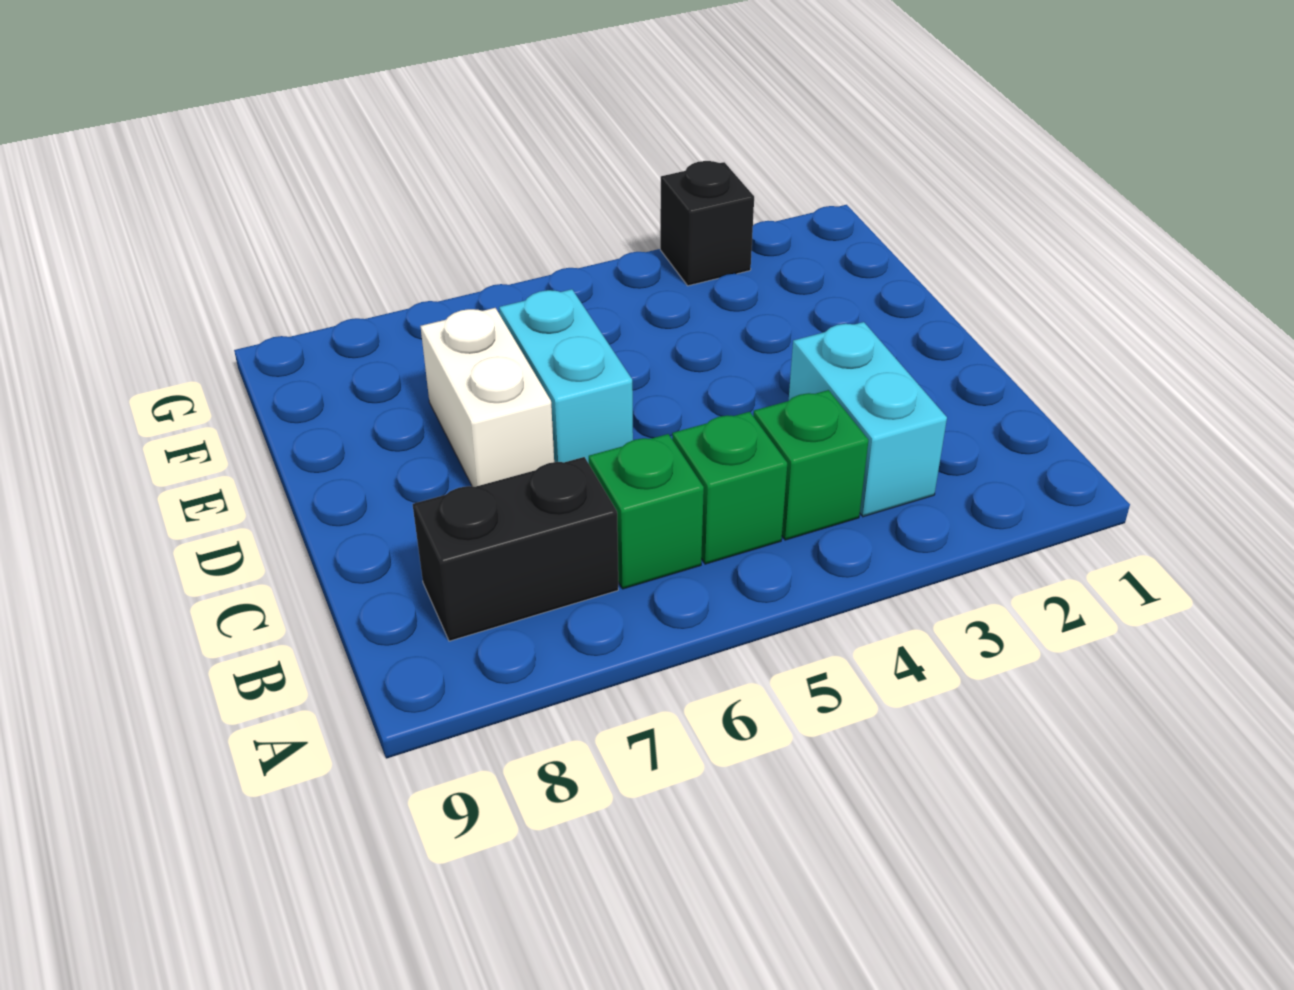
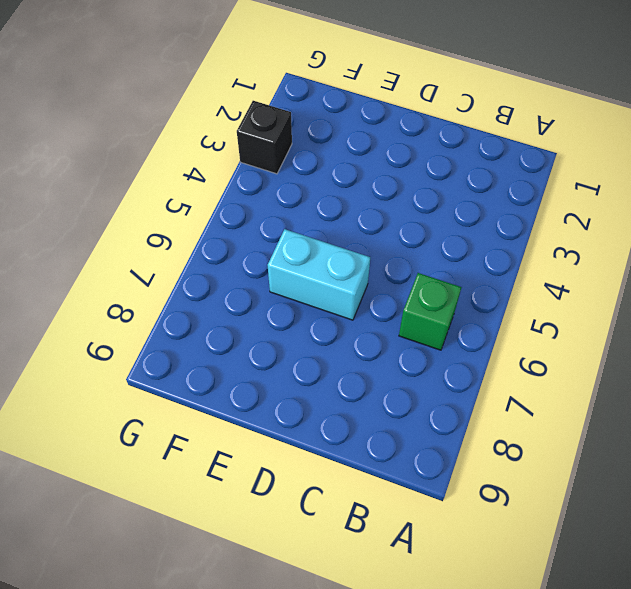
none -> cyan 1x2 brick [789,322,947,517]
none -> green 1x1 brick [753,390,868,540]

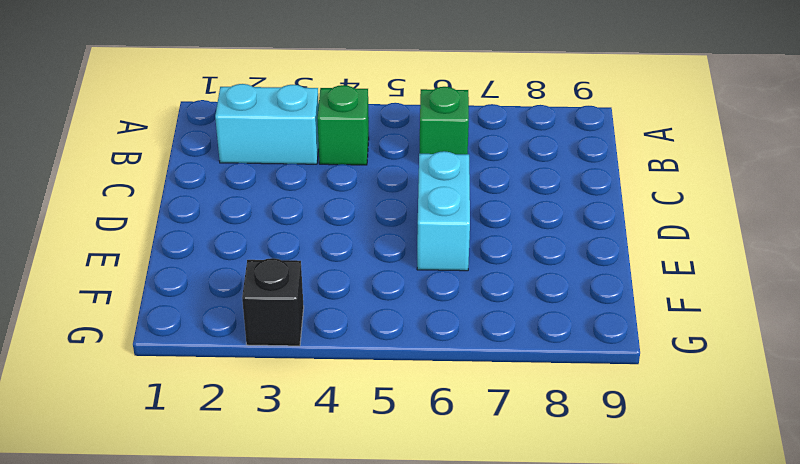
cyan 1x2 brick [215,84,319,164] -> cyan 1x2 brick turned to [789,322,947,517]
none -> green 1x1 brick [672,412,787,564]
none -> black 1x2 brick [413,457,618,641]

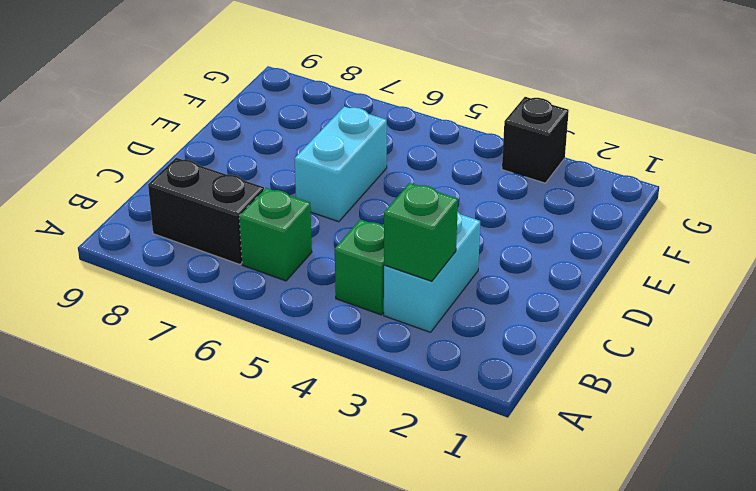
green 1x1 brick [384,183,458,281] -> green 1x1 brick moved to [672,412,787,564]
none -> white 1x2 brick [421,308,554,487]

